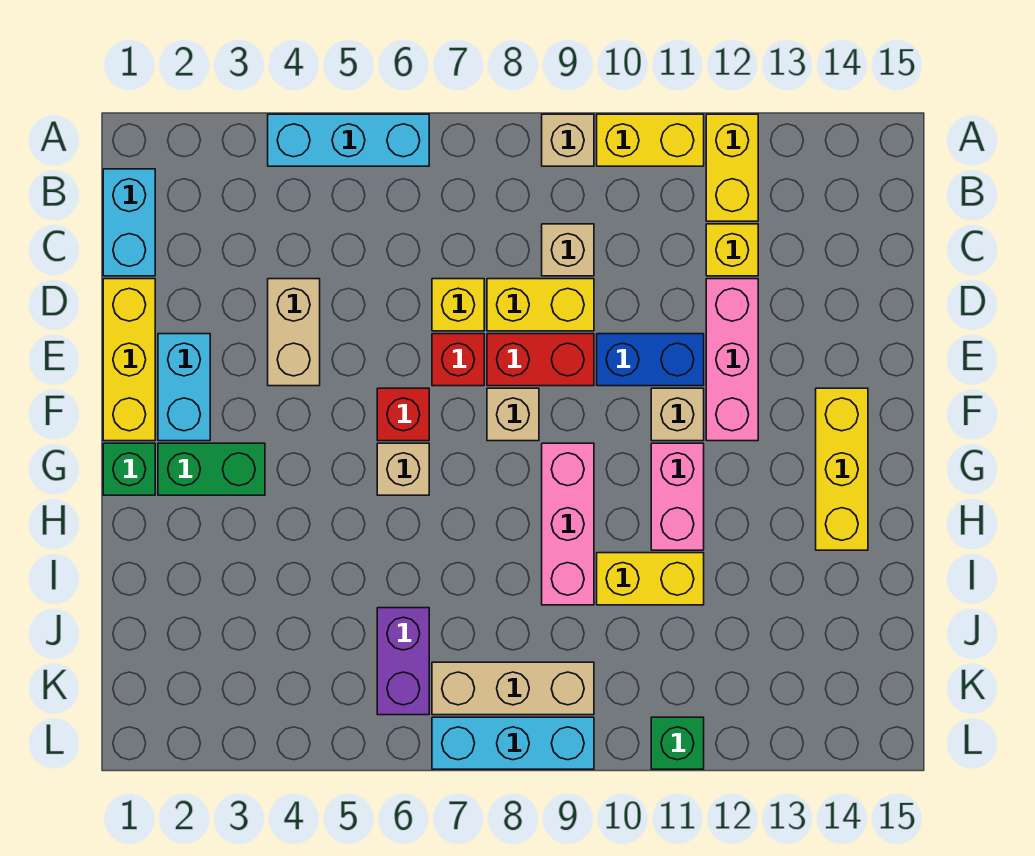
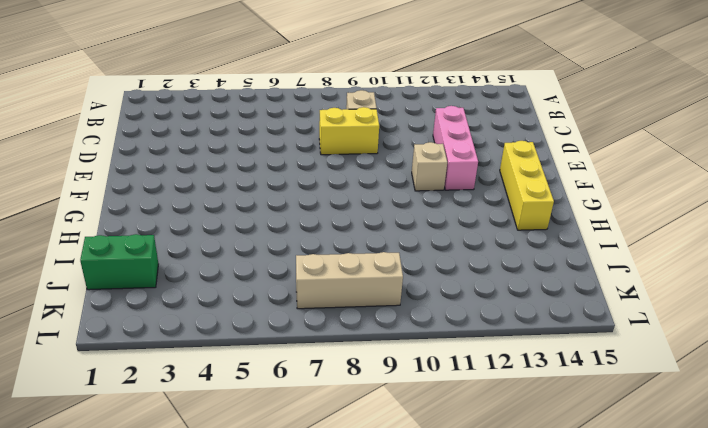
green 1x2 brick [80,234,158,290] -> green 1x2 brick moved to [158,443,265,495]
none -> cyan 1x3 brick [268,114,429,166]
none -> tan 1x1 brick [542,114,594,166]
none -> yellow 1x2 brick [597,114,704,166]
none -> yellow 1x2 brick [706,114,758,221]

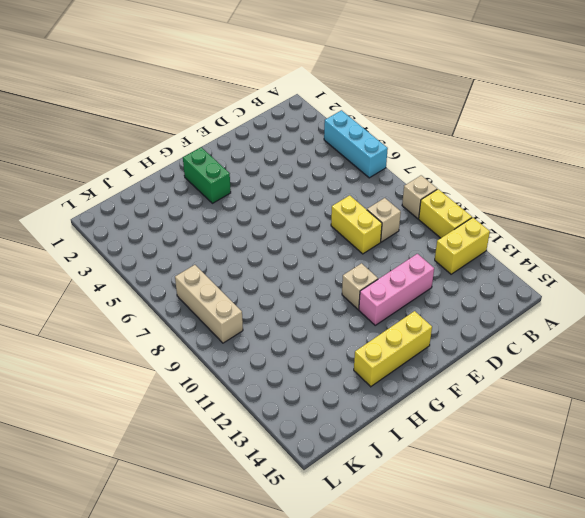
none -> cyan 1x2 brick [103,169,155,276]
none -> yellow 1x1 brick [706,224,758,276]
none -> yellow 1x3 brick [103,279,155,441]
none -> tan 1x2 brick [268,279,320,386]

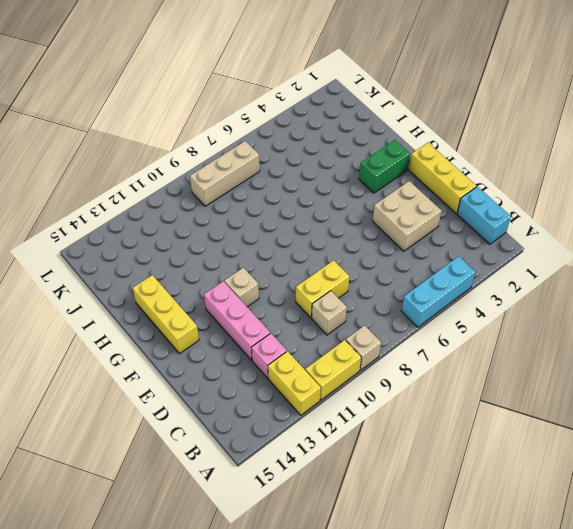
pink 1x1 brick [252,333,287,378] -> yellow 1x1 brick [706,224,758,276]
tan 2x2 brick [373,181,442,251] -> tan 1x2 brick [268,279,320,386]
none -> yellow 1x1 brick [432,279,484,331]
none -> cyan 1x2 brick [158,334,210,441]
none -> red 1x1 brick [432,334,484,386]
none -> red 1x2 brick [487,334,594,386]

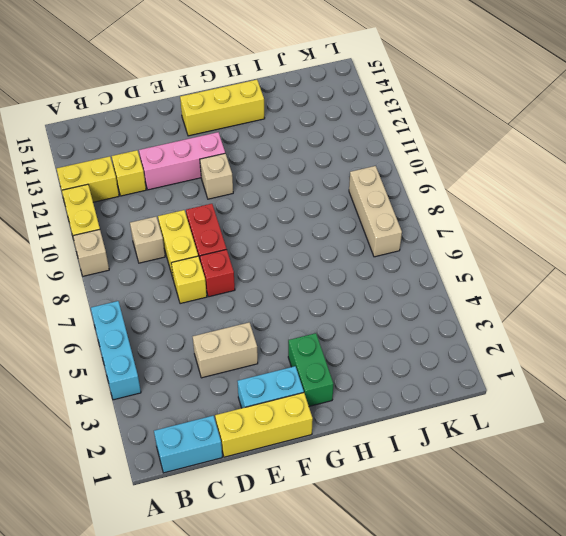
none -> blue 1x2 brick [597,334,704,386]
none -> red 1x1 brick [377,388,429,441]
none -> tan 1x1 brick [487,388,539,441]
none -> green 1x1 brick [103,443,155,495]

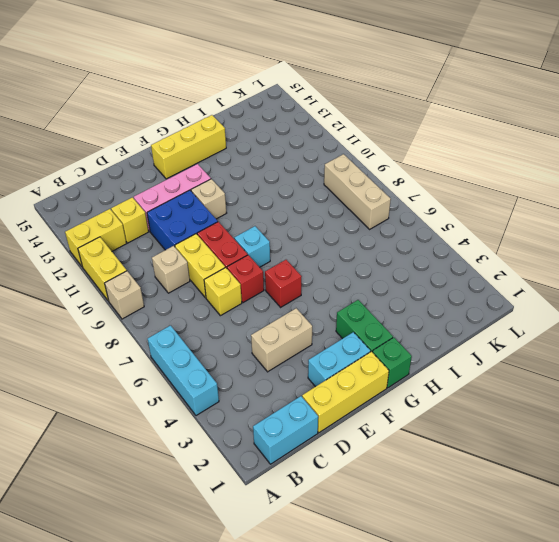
blue 2x2 brick [147,190,218,250] -> blue 1x2 brick [597,334,704,386]
cyan 1x1 brick [234,226,270,267] -> tan 1x1 brick [487,388,539,441]
none -> tan 1x1 brick [377,443,429,495]
none -> pink 1x3 brick [542,443,594,605]
none -> pink 1x2 brick [651,443,704,550]
none -> yellow 1x2 brick [597,553,704,605]

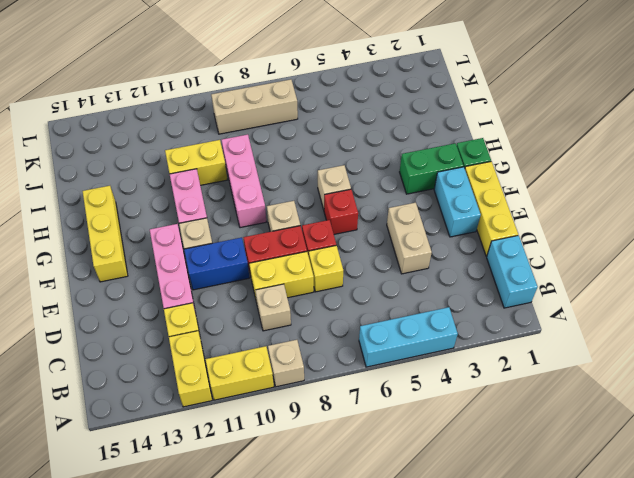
none -> purple 1x2 brick [377,608,429,715]
none -> cyan 1x3 brick [432,717,594,769]
none -> green 1x1 brick [651,717,704,769]

